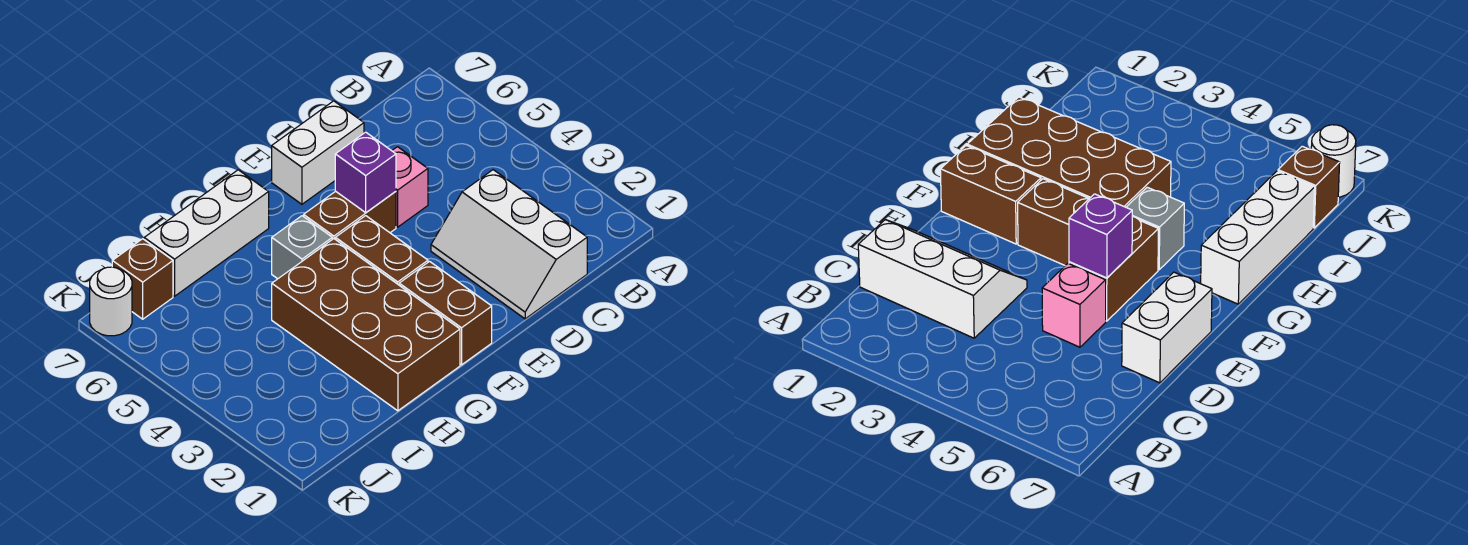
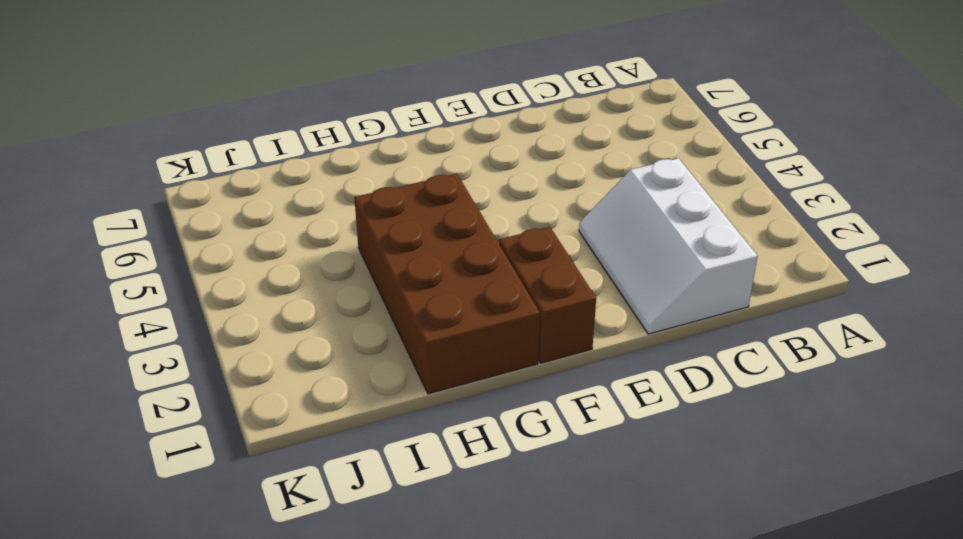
none -> pink 1x1 brick [392,147,428,227]
none -> white 1x2 brick [272,101,364,204]
none -> brown 1x2 brick [304,191,396,239]

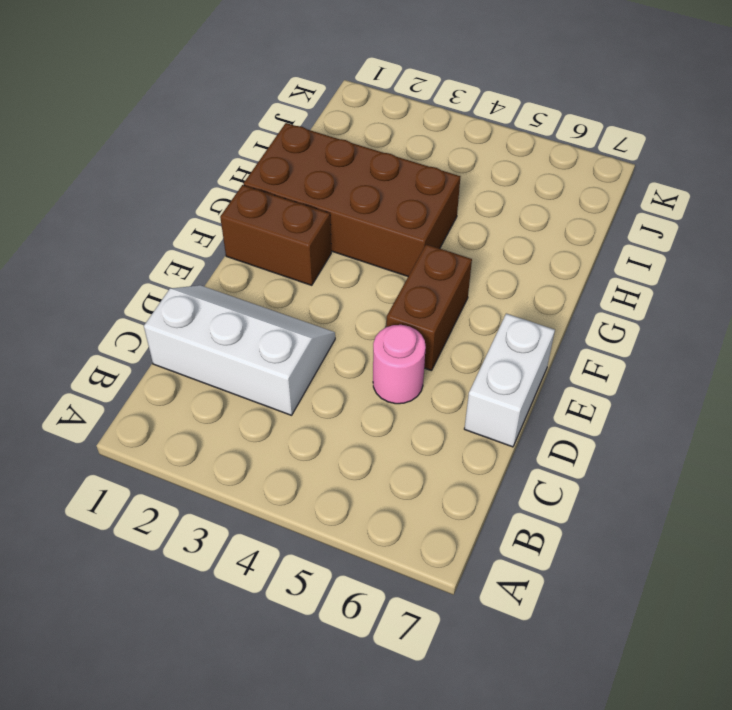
pink 1x1 round brick [373,325,426,404] -> pink 1x1 brick [392,147,428,227]
none -> brown 1x2 brick [335,216,428,285]
none -> grey 1x1 brick [272,216,332,279]
none -> white 1x3 brick [144,170,269,296]

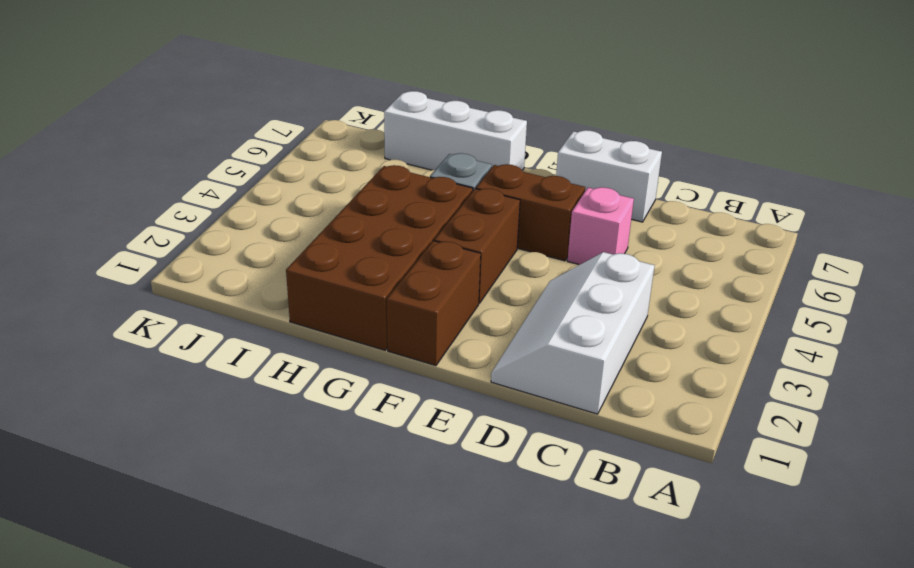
none -> brown 1x1 brick [112,239,173,319]
none -> white 1x1 round brick [90,267,132,336]
none -> purple 1x1 brick [335,132,396,212]

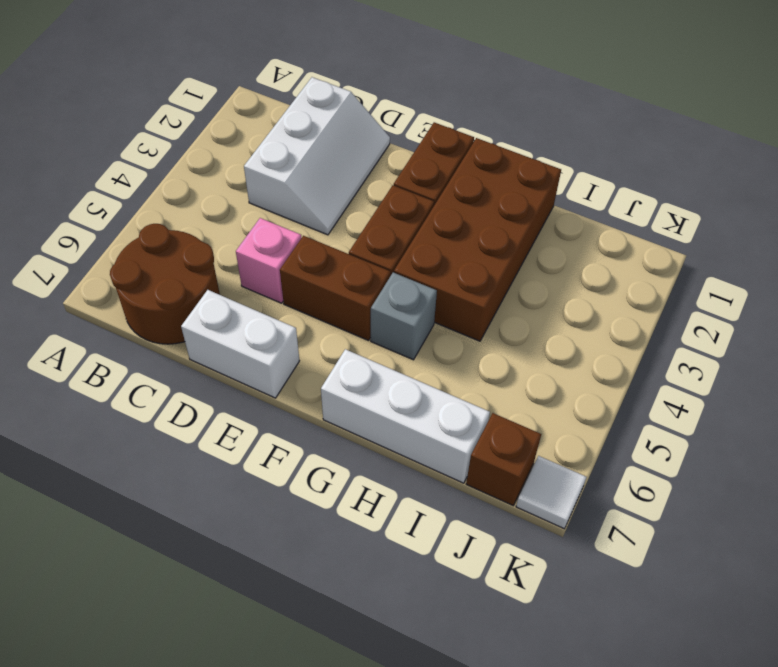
brown 2x2 round brick [110,224,220,344] -> none
white 1x1 tile [516,456,587,529] -> white 1x1 round brick [90,267,132,336]
none -> purple 1x1 brick [335,132,396,212]

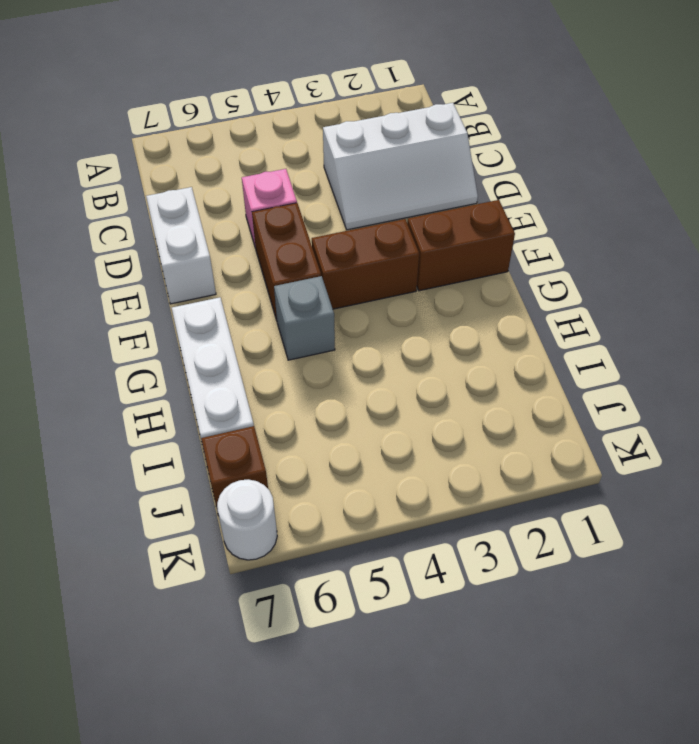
none -> brown 2x4 brick [272,239,460,411]
none -> purple 1x1 brick [335,132,396,212]

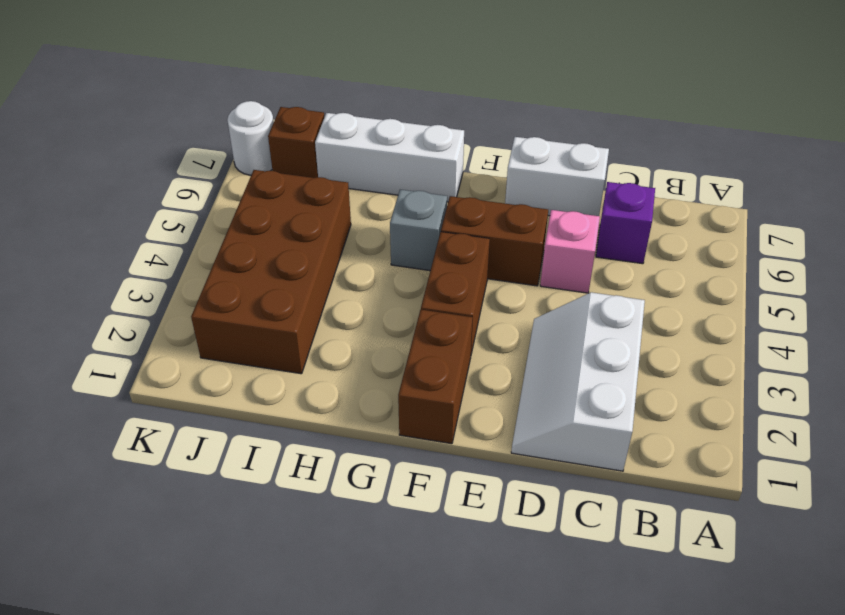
purple 1x1 brick [596,182,655,264] -> purple 1x1 brick moved to [335,132,396,212]
brown 2x4 brick [191,170,351,374] -> brown 2x4 brick moved to [272,239,460,411]

